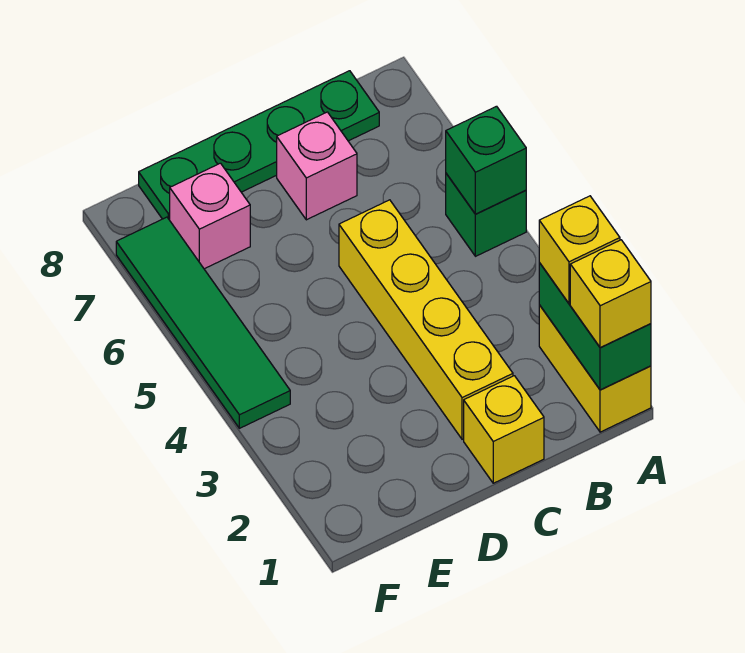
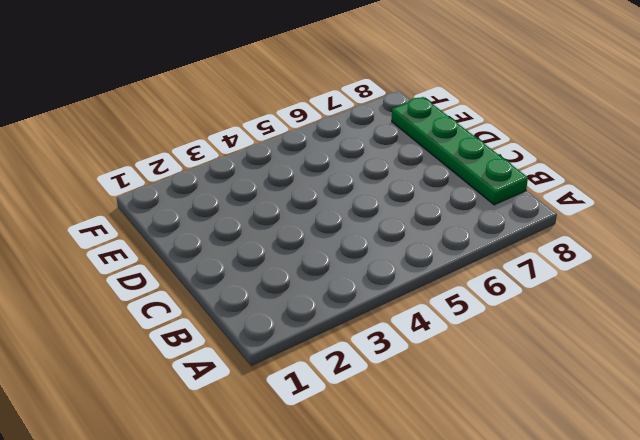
none -> yellow 1x2 brick [539,305,651,432]
none -> green 1x1 brick [446,174,526,256]
none -> yellow 1x1 brick [464,376,544,483]

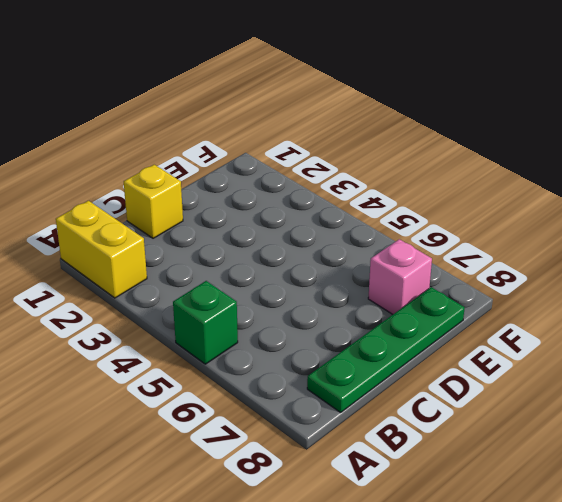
none -> yellow 1x4 brick [339,200,513,439]
none -> pink 1x1 brick [277,112,357,220]
none -> green 1x4 tile [116,217,290,428]

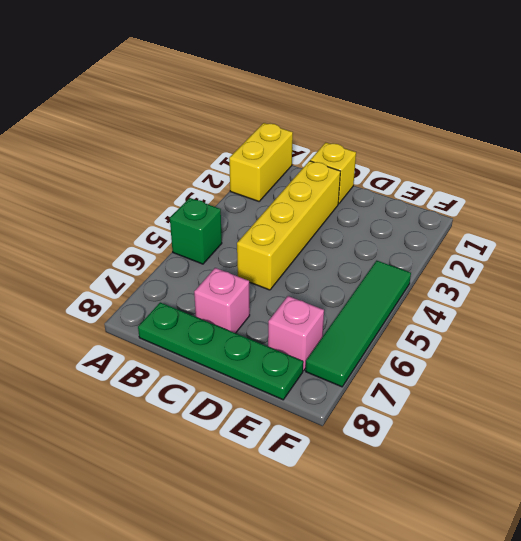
none -> green 1x2 brick [539,263,651,390]
none -> green 1x1 brick [446,106,526,214]
none -> yellow 1x1 brick [570,240,651,348]

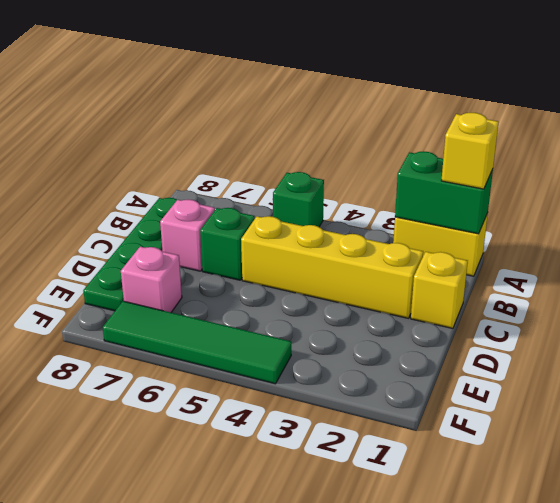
green 1x1 brick [200,208,255,280] -> green 1x1 brick moved to [446,106,526,214]
none -> yellow 1x1 brick [539,196,620,304]

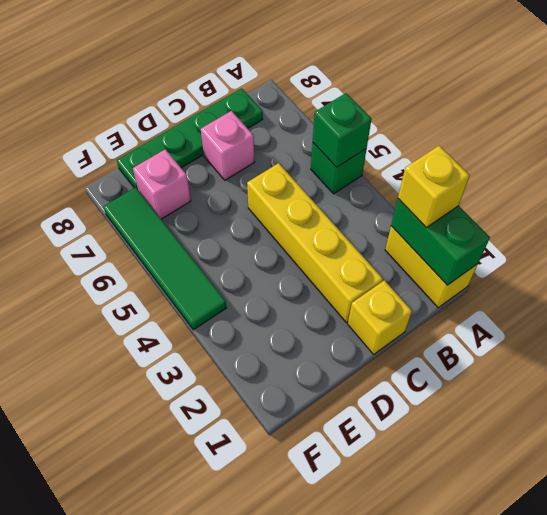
none -> yellow 1x1 brick [570,240,651,348]

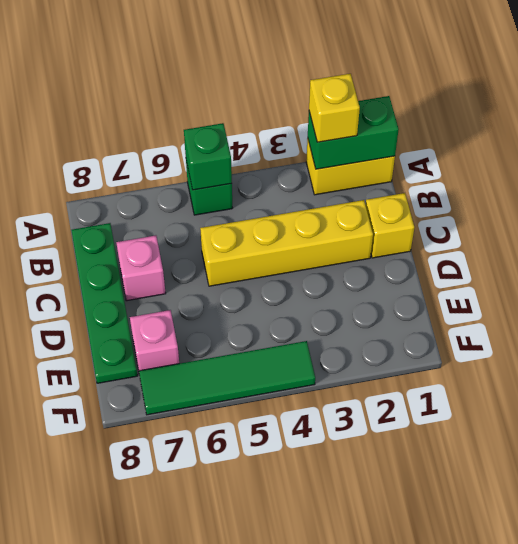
none -> yellow 1x1 brick [570,240,651,348]

